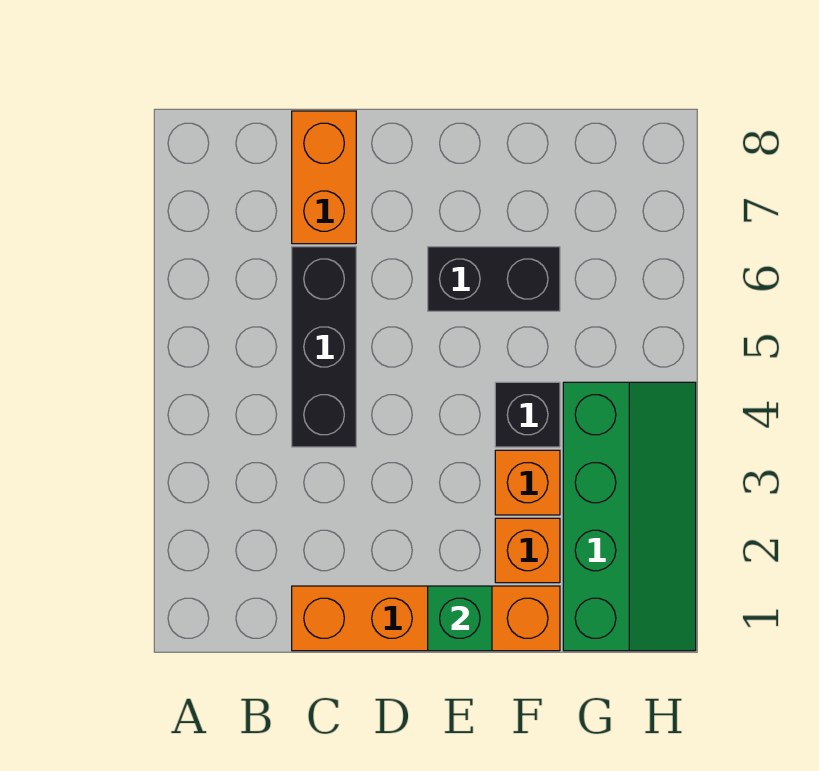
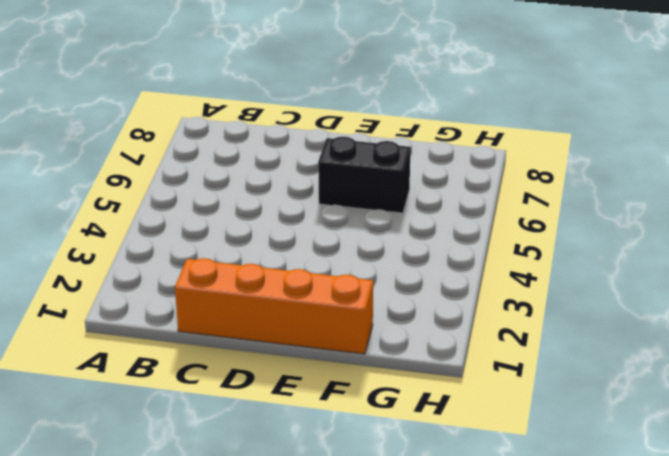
none -> black 1x3 brick [292,247,356,447]
none -> orange 1x2 brick [292,111,356,244]

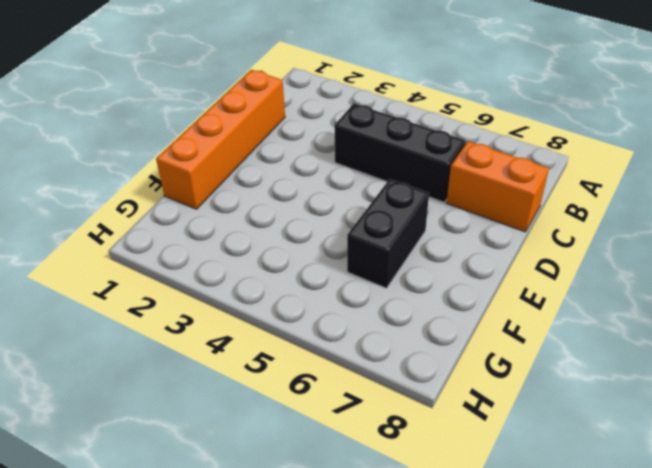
none -> orange 1x1 brick [495,518,560,583]
none -> orange 1x1 brick [495,450,560,515]

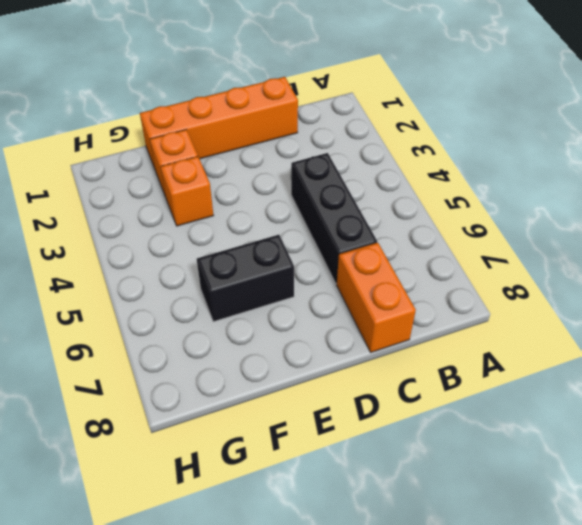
none -> black 1x1 brick [495,382,560,447]
none -> green 2x4 slope [563,382,696,651]

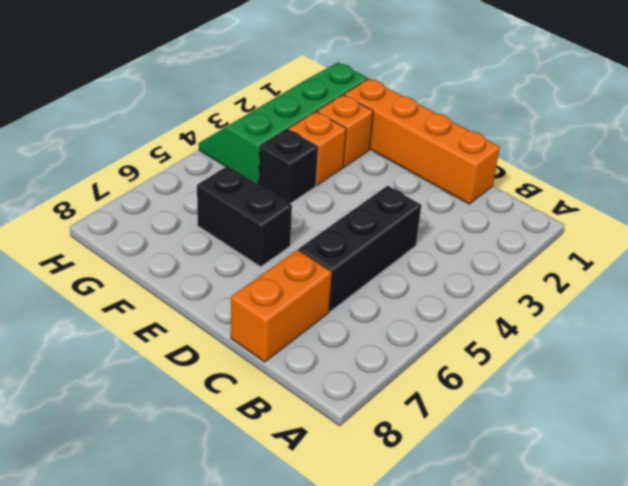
none -> green 1x1 brick [428,586,492,651]

